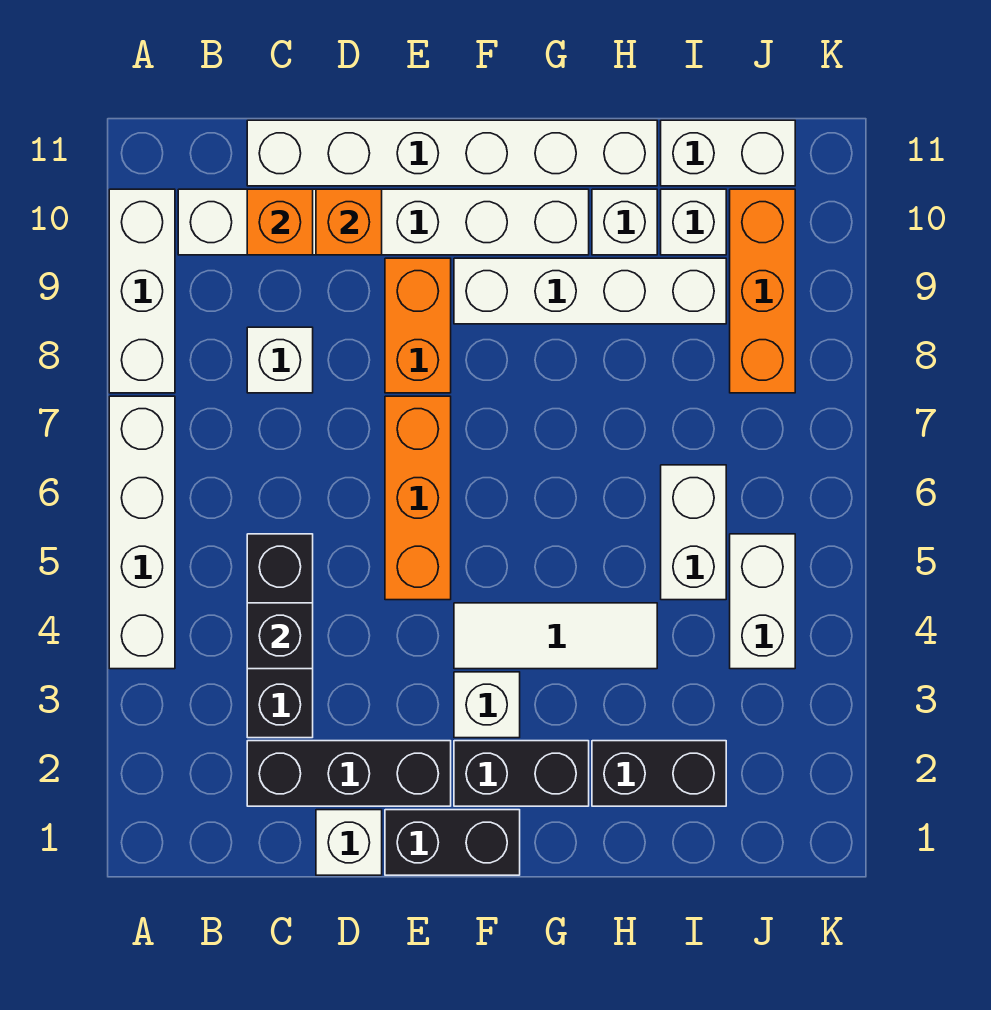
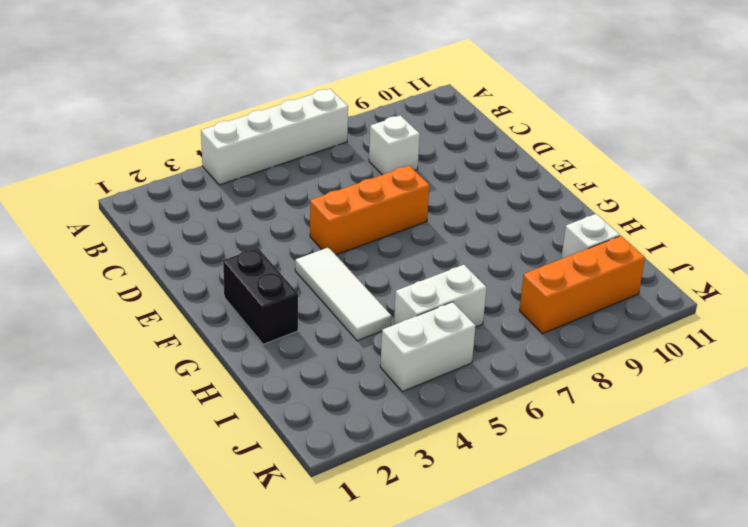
none -> white 1x3 brick [109,189,175,393]
none -> white 1x6 brick [178,189,589,255]
none -> black 1x3 brick [247,741,451,806]

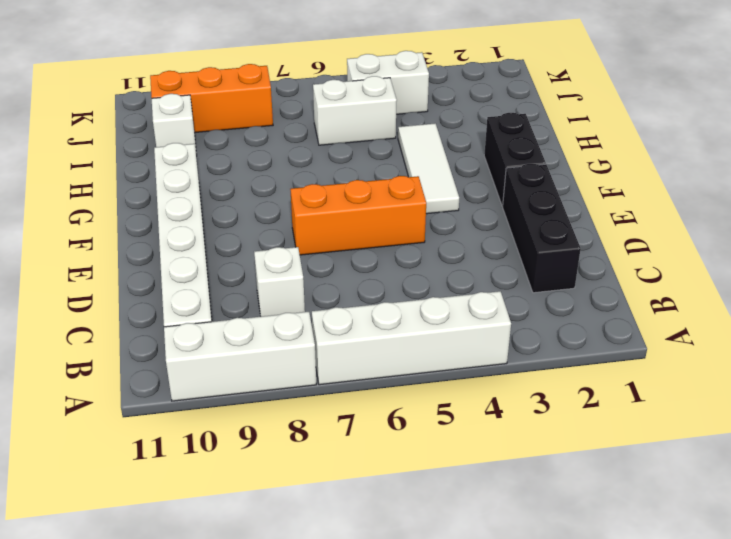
none -> black 1x3 brick [247,534,313,738]
none -> white 1x6 brick [247,120,657,186]
none -> white 1x1 brick [316,810,382,875]

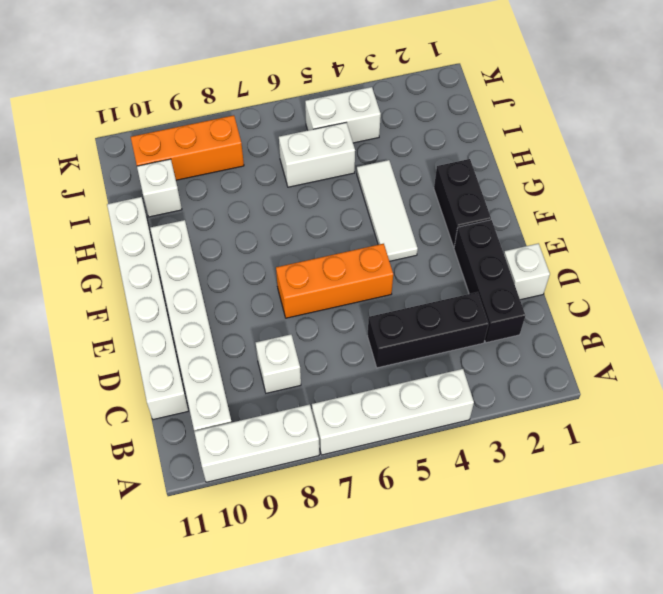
none -> black 1x2 brick [385,810,520,875]
none -> orange 1x2 brick [385,258,451,393]
none -> white 1x1 brick [454,672,520,738]

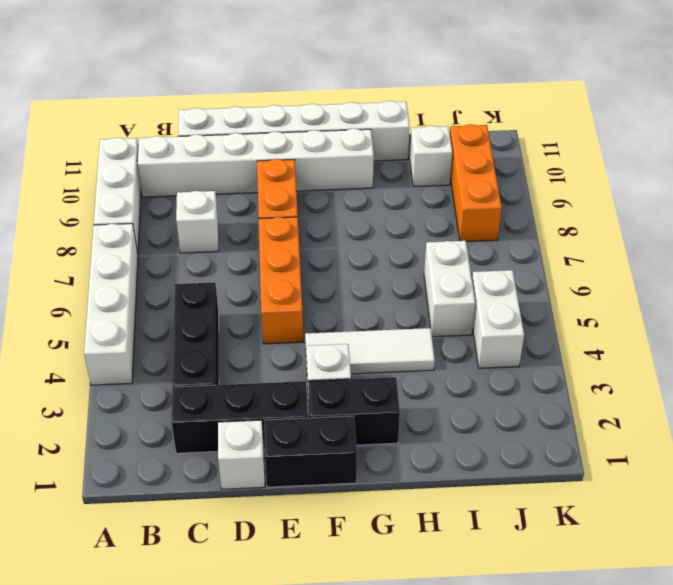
none -> white 1x4 brick [454,258,726,324]
none -> black 1x2 brick [592,741,726,806]
none -> white 1x1 brick [592,189,657,255]

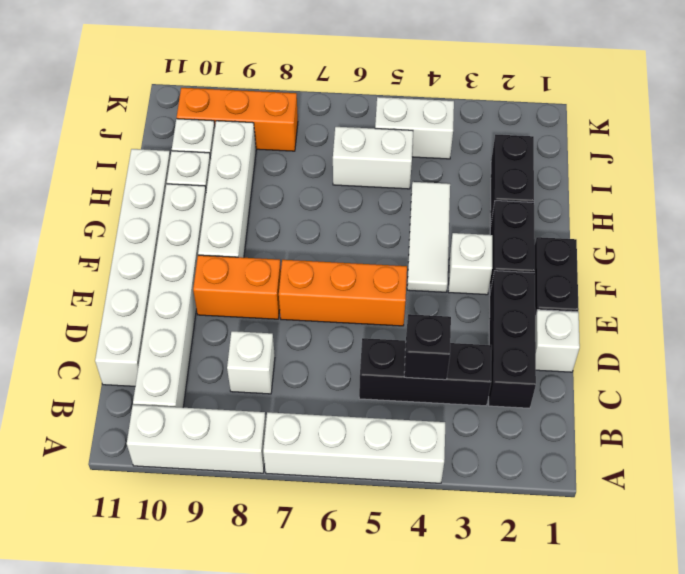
none -> white 1x2 brick [661,120,795,186]
none -> orange 1x1 brick [247,189,313,255]
none -> orange 1x1 brick [316,189,382,255]

